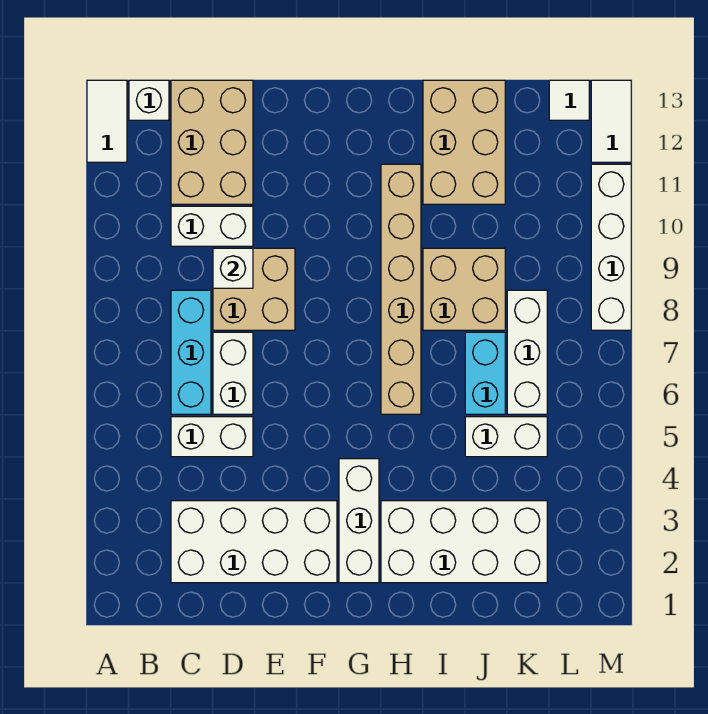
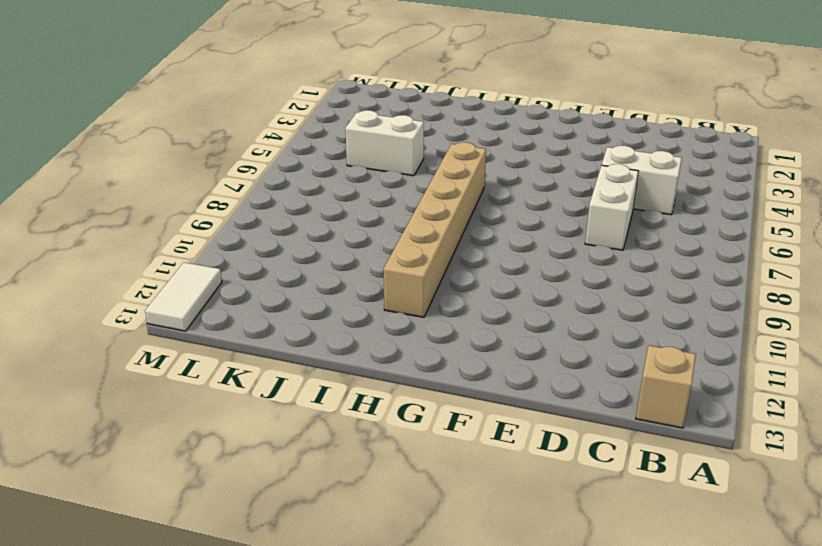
tan 1x1 brick [636,345,696,428] -> white 1x1 brick [129,80,169,120]
none -> white 1x2 tile [87,80,127,162]
none -> white 2x4 brick [171,501,337,583]
none -> cyan 1x3 brick [171,290,211,414]

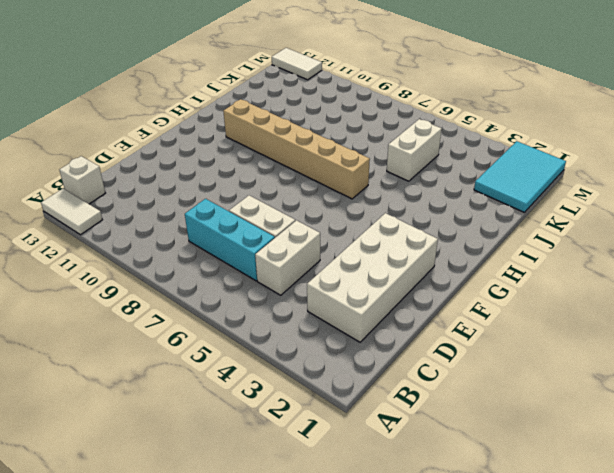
cyan 2x3 tile [474,141,566,212] -> white 2x4 brick [381,501,547,583]
none -> white 1x2 brick [171,206,253,246]
none -> tan 2x3 brick [171,80,253,204]
none -> tan 2x2 brick [213,248,295,330]

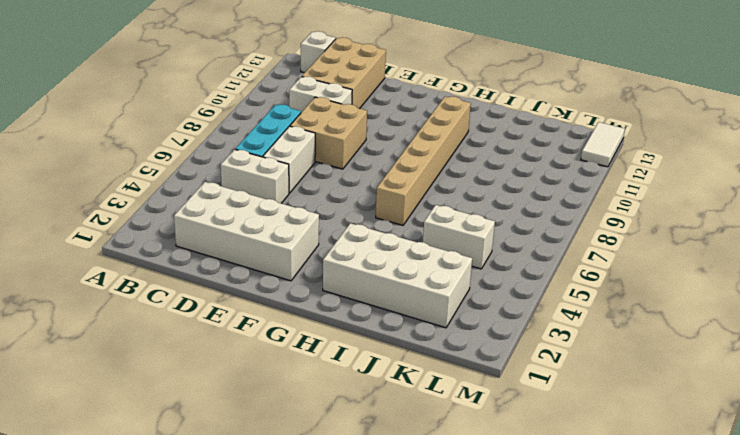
none -> white 1x2 tile [87,80,127,162]
none -> white 1x3 brick [339,459,379,583]
none -> tan 2x2 brick [423,248,505,330]

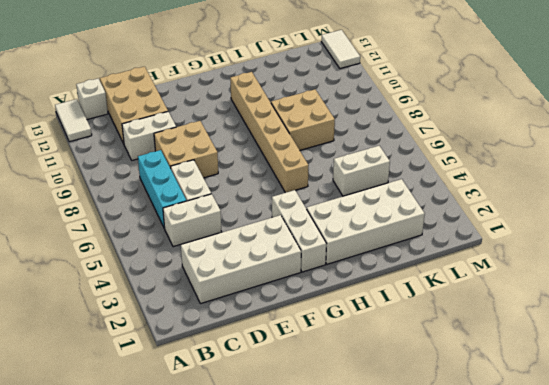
none -> tan 2x3 brick [423,80,505,204]
none -> cyan 1x2 brick [465,332,505,414]
none -> white 1x3 brick [507,290,547,414]

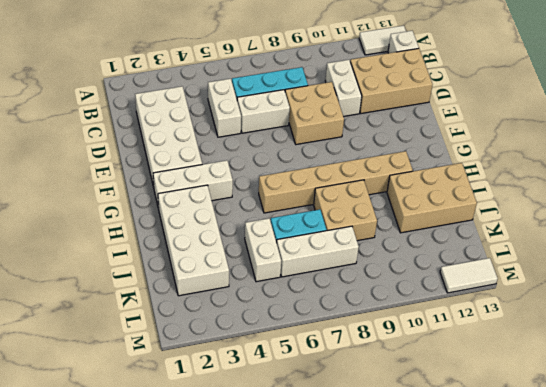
none -> white 1x1 tile [549,80,589,120]
none -> white 1x4 brick [591,164,631,330]
none -> white 1x1 brick [213,248,253,288]

